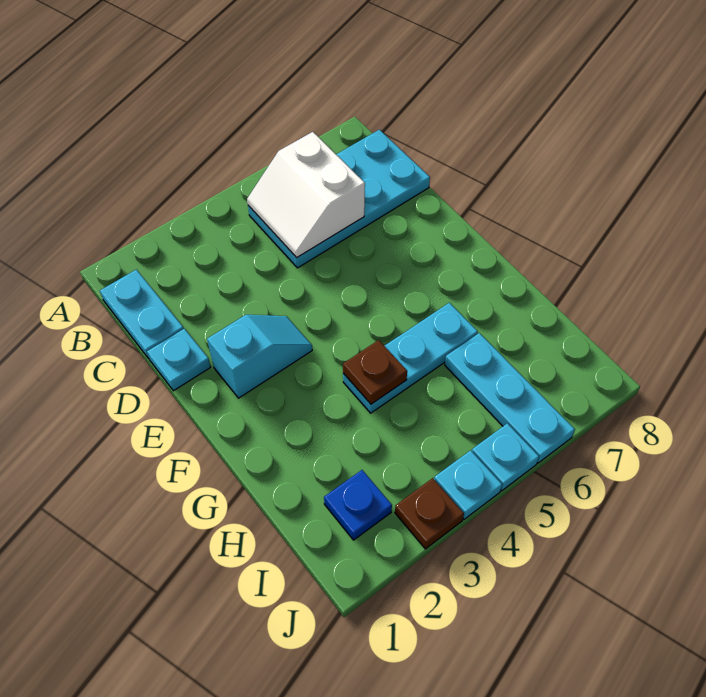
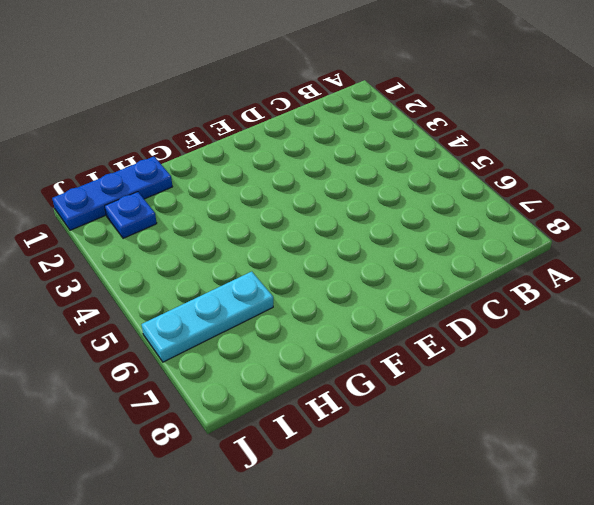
blue 1x3 plate [52,157,172,230] -> none
none -> cyan 1x2 plate [100,270,184,359]
none -> cyan 2x4 plate [248,130,430,268]
none -> cyan 1x1 plate [147,329,211,391]

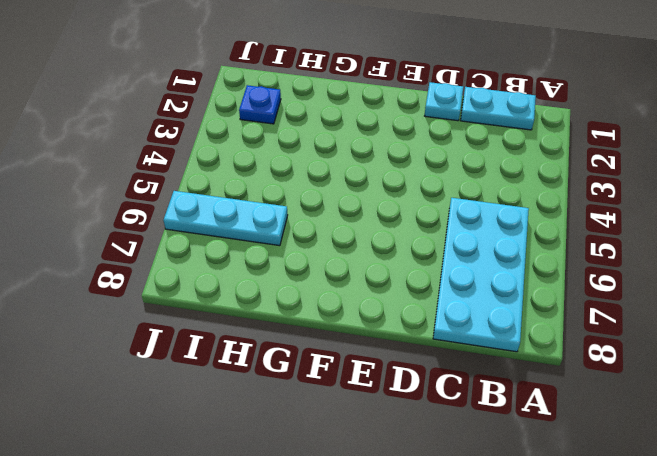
none -> cyan 1x2 slope [207,315,312,398]
none -> cyan 1x3 plate [343,303,478,413]
none -> brown 1x1 plate [395,478,464,549]

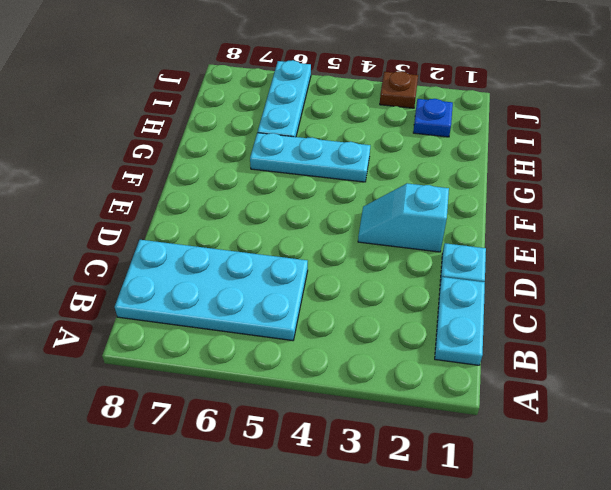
none -> cyan 1x1 plate [434,450,502,519]
none -> cyan 1x1 plate [472,423,539,491]
none -> white 2x2 slope [247,132,365,258]

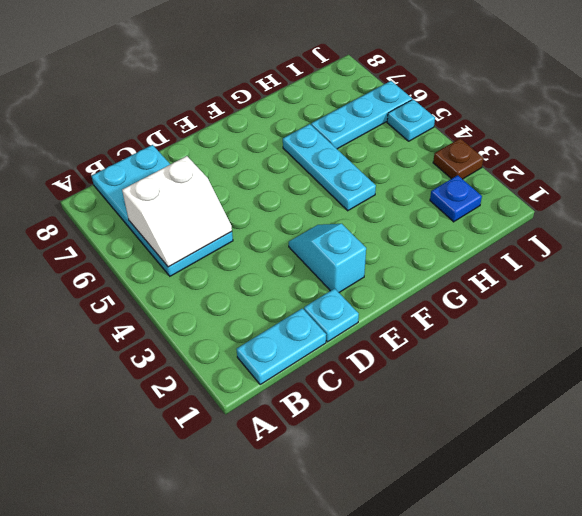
none -> cyan 1x1 plate [434,450,502,519]
none -> brown 1x1 plate [343,340,407,404]

